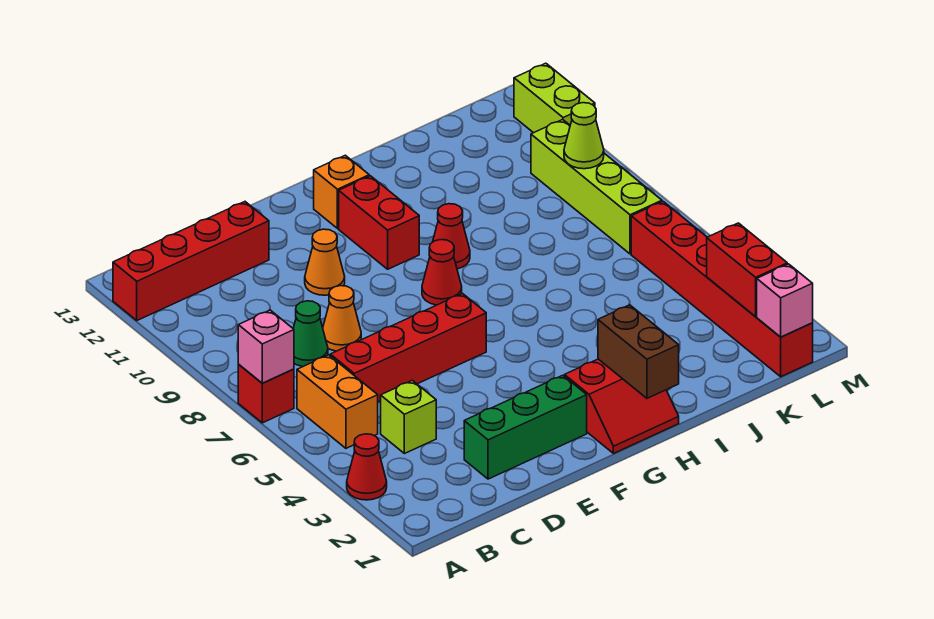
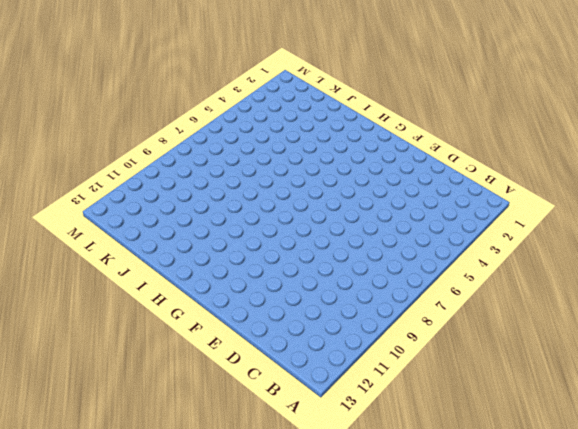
none -> red 1x1 cone [347,434,387,500]
none -> red 1x1 brick [238,365,294,423]
none -> red 1x4 brick [113,202,269,320]

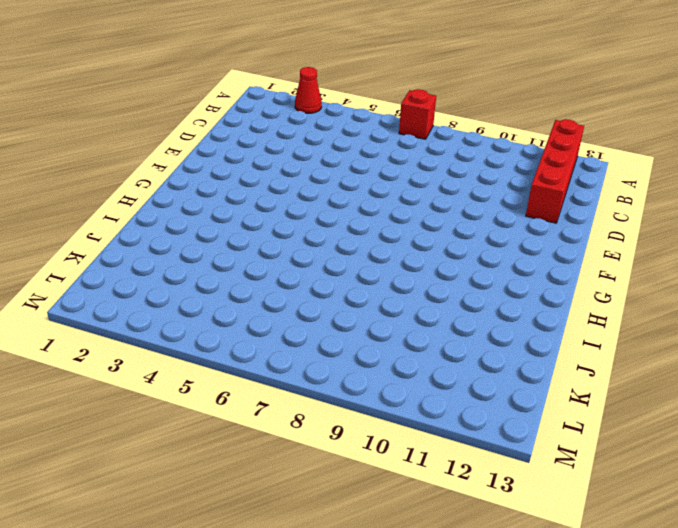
none -> orange 1x2 brick [297,355,378,448]
none -> lime 1x1 brick [381,380,436,454]
none -> red 1x4 brick [330,294,486,402]

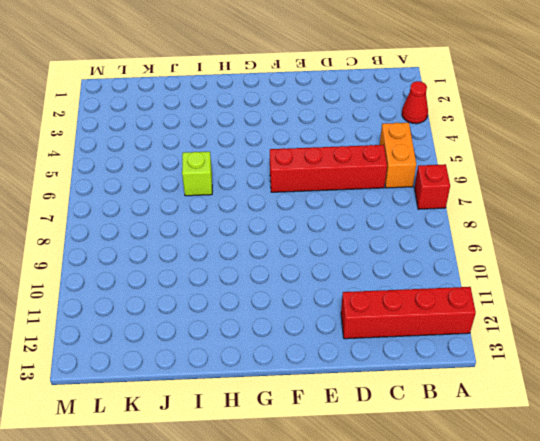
lime 1x1 brick [182,152,212,196] -> lime 1x1 brick moved to [381,380,436,454]
none -> green 1x1 cone [293,301,328,367]
none -> green 1x3 brick [464,375,587,479]
none -> orange 1x1 cone [323,286,361,351]

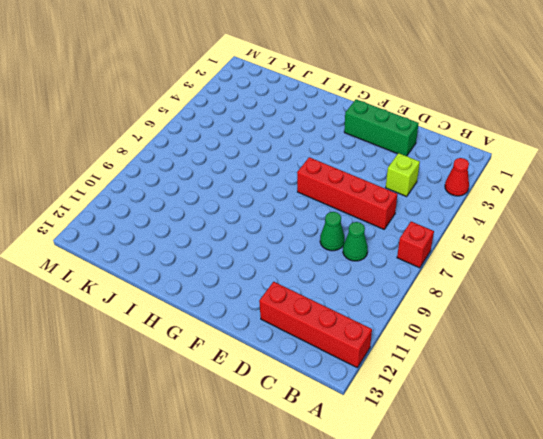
green 1x1 cone [320,212,345,251] -> orange 1x1 cone [323,286,361,351]
none -> orange 1x2 brick [297,355,378,448]
none -> orange 1x1 cone [305,229,345,295]
none -> red 2x2 slope [565,359,679,454]

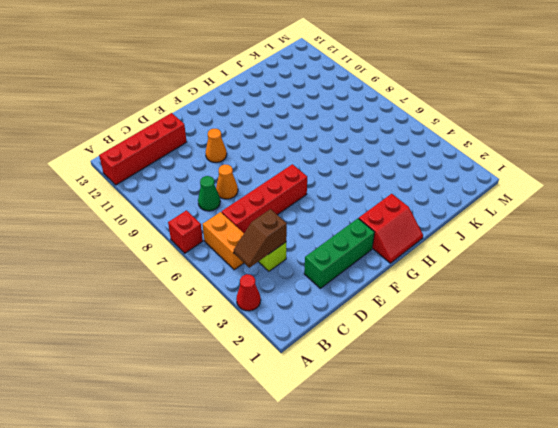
brown 1x2 slope [234,209,287,268] -> none
none -> red 1x1 cone [422,240,462,305]
none -> red 1x2 brick [339,176,419,269]
none -> orange 1x1 brick [314,155,369,228]

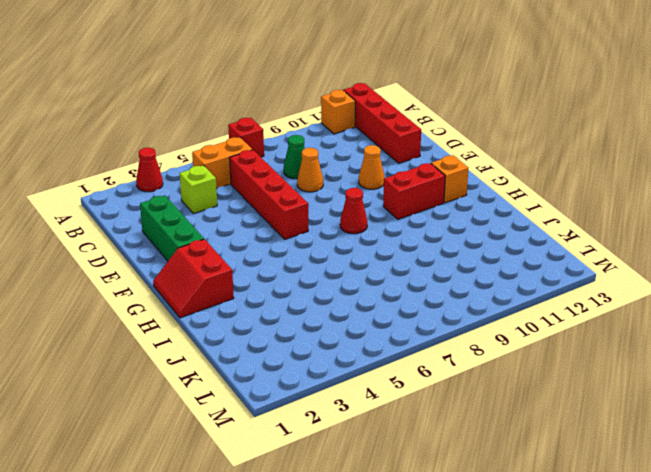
orange 1x1 brick [321,90,355,134] -> none
none -> red 1x1 cone [433,204,470,269]
none -> red 1x6 brick [631,202,813,377]
none -> lime 1x4 brick [531,120,662,254]

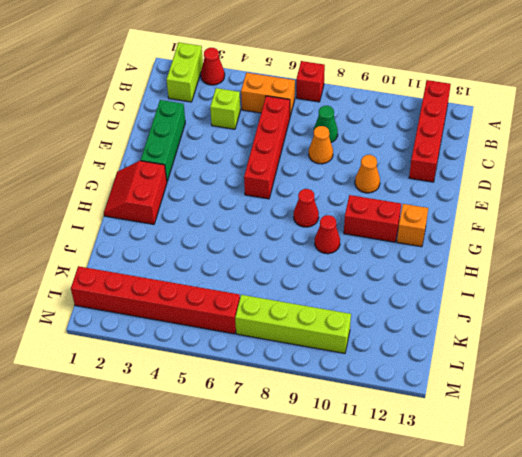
lime 1x2 brick [166,43,203,102] -> lime 1x2 brick turned to [514,63,595,133]
none -> pink 1x1 brick [238,310,294,383]
none -> brown 1x2 brick [598,305,679,398]
none -> pink 1x1 brick [757,264,813,337]

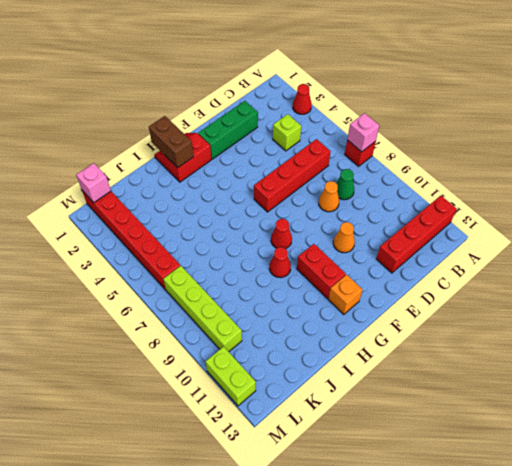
none -> orange 1x2 brick [297,355,378,448]
none -> red 1x2 brick [707,223,787,317]
none -> lime 1x1 cone [564,103,604,169]

